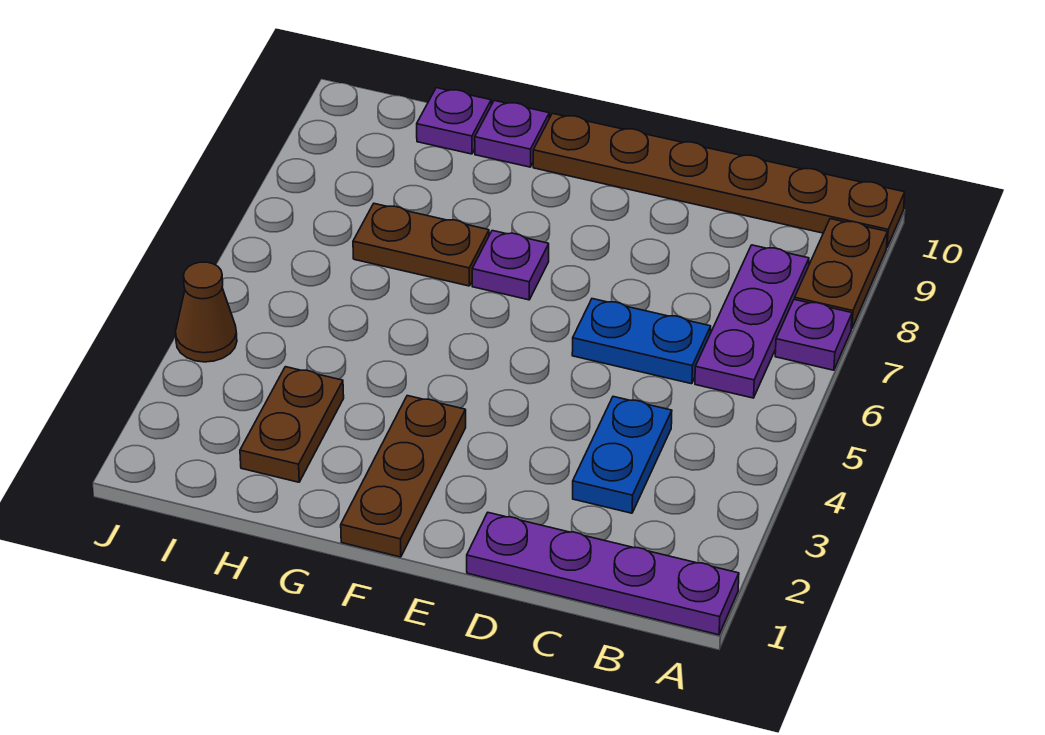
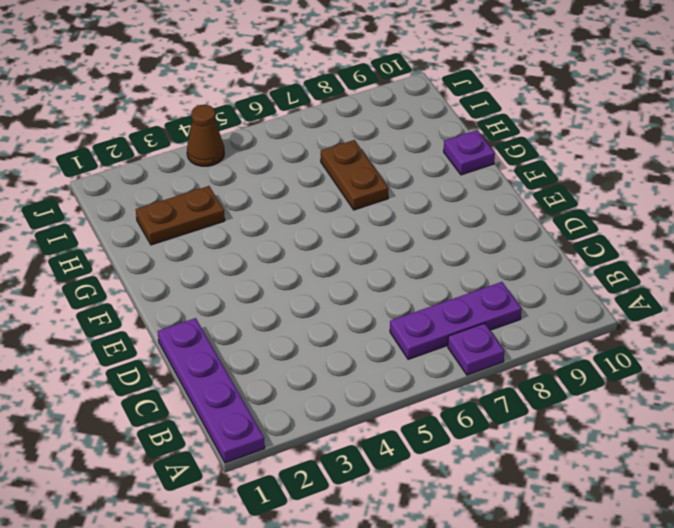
none -> brown 1x2 plate [795,219,887,329]
none -> brown 1x6 plate [533,113,905,247]
none -> blue 1x2 plate [573,397,672,513]

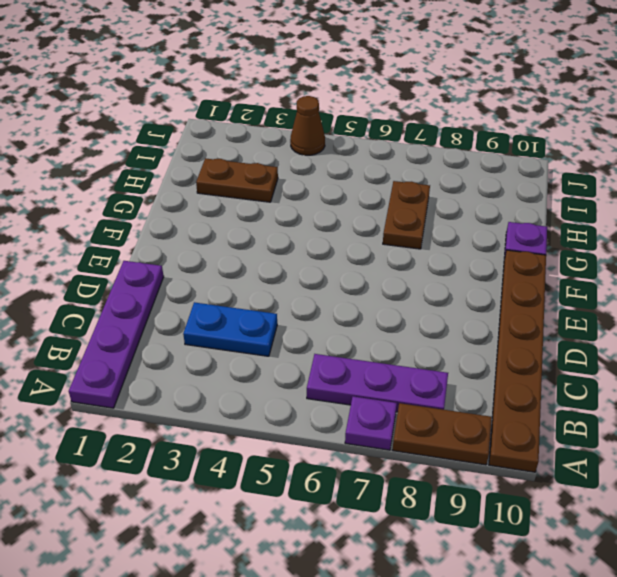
none -> blue 1x2 plate [572,299,711,384]
none -> brown 1x3 plate [341,396,466,557]
none -> purple 1x1 plate [472,231,549,300]

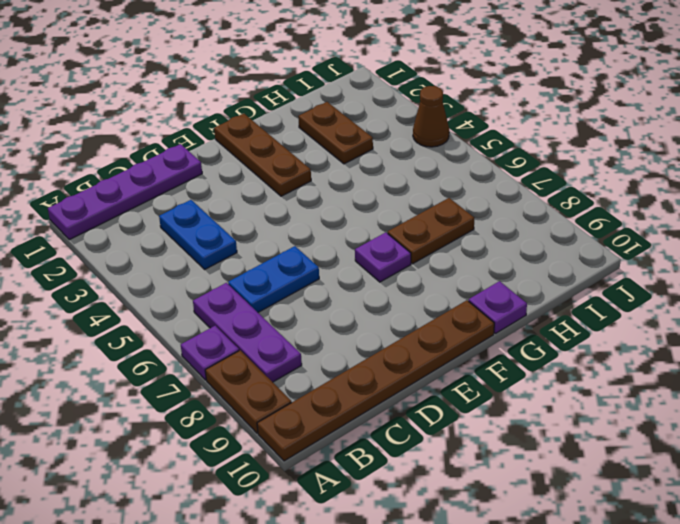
none -> purple 1x1 plate [417,88,491,154]

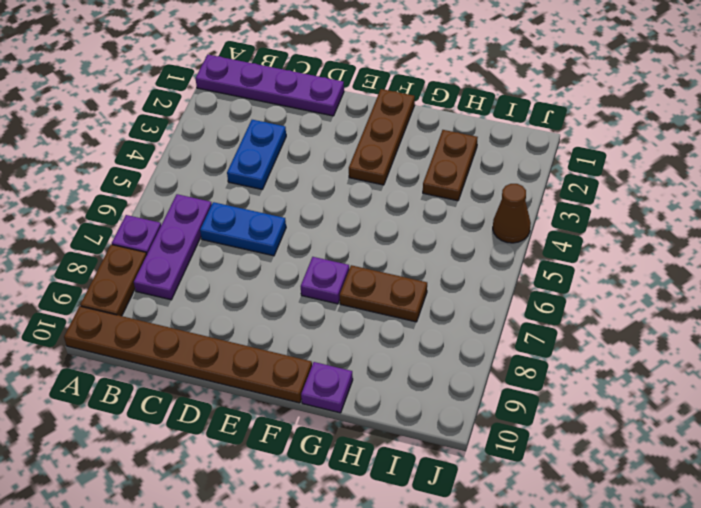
none -> purple 1x1 plate [417,88,491,154]

